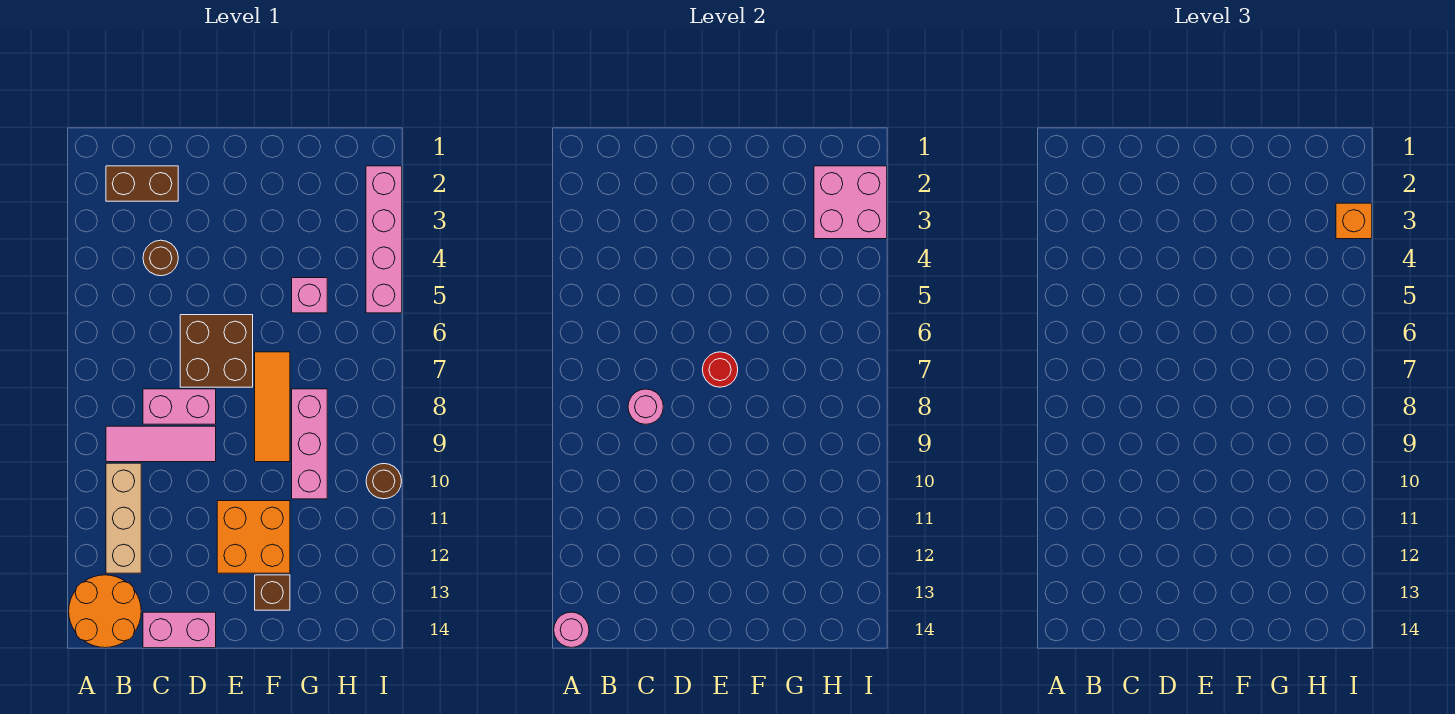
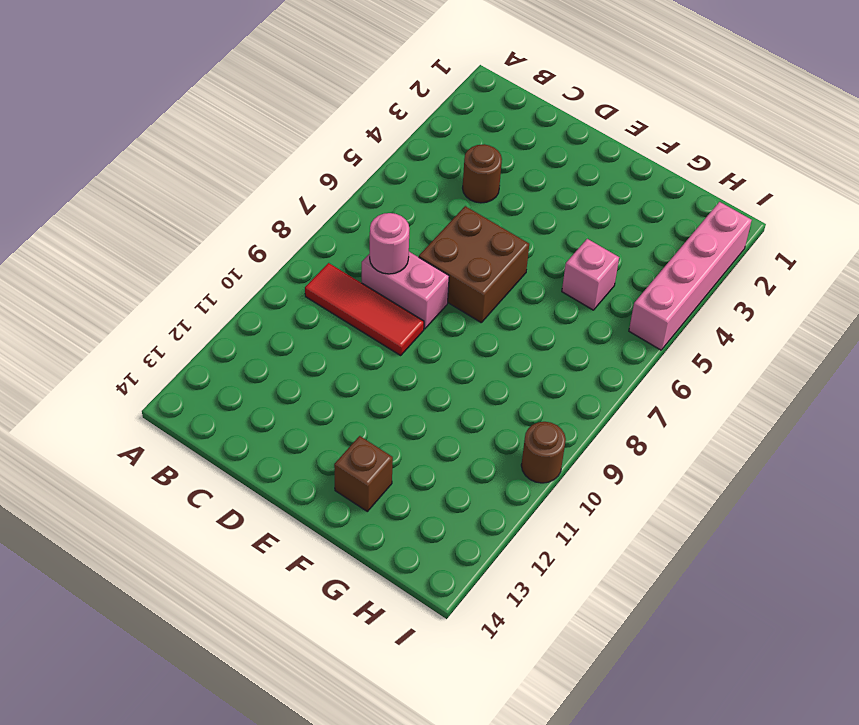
red 1x3 tile [305,263,424,355] -> pink 1x3 tile [106,426,216,462]
none -> orange 2x2 round brick [69,575,141,648]
none -> brown 1x2 brick [106,166,178,201]
none -> tan 1x3 brick [106,463,141,573]

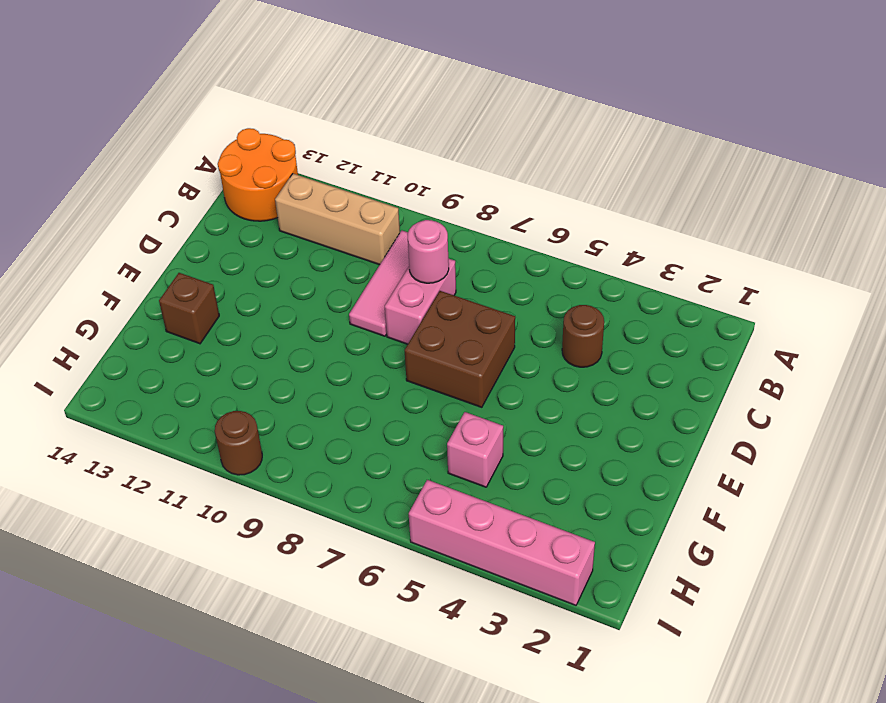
none -> brown 1x2 brick [106,166,178,201]
none -> pink 1x2 brick [143,612,216,648]
none -> orange 2x2 brick [217,501,290,573]

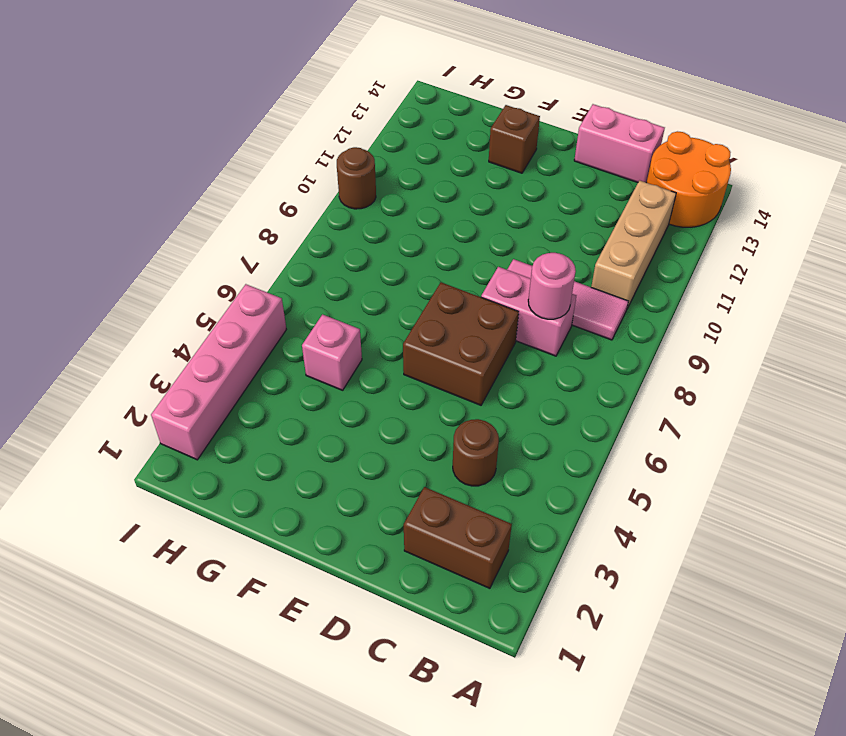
none -> orange 2x2 brick [217,501,290,573]
none -> orange 1x3 tile [255,352,290,462]
none -> pink 1x3 brick [292,389,327,499]

